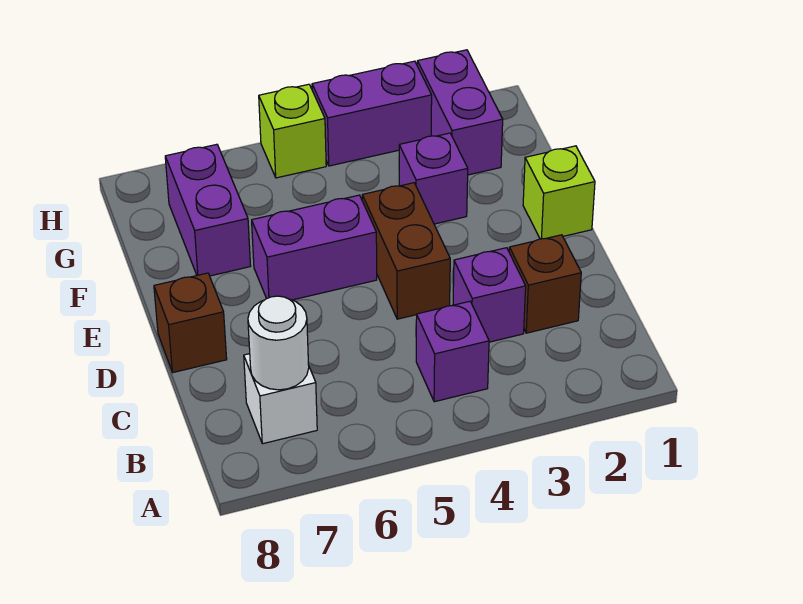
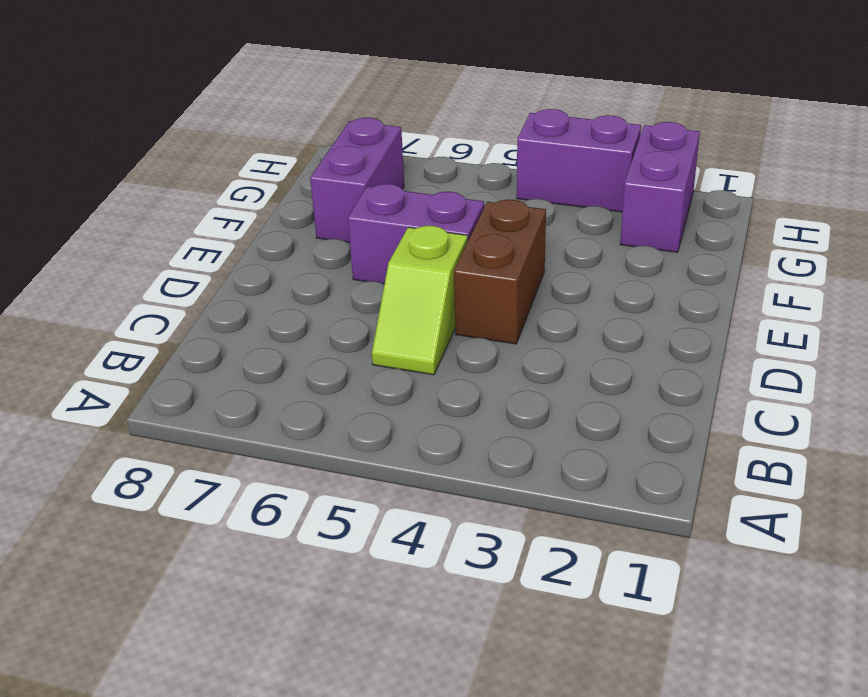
lime 1x2 slope [372,226,468,375] -> none
none -> purple 1x1 brick [416,301,489,402]
none -> white 1x1 brick [244,354,317,444]
none -> brown 1x1 brick [509,235,581,333]

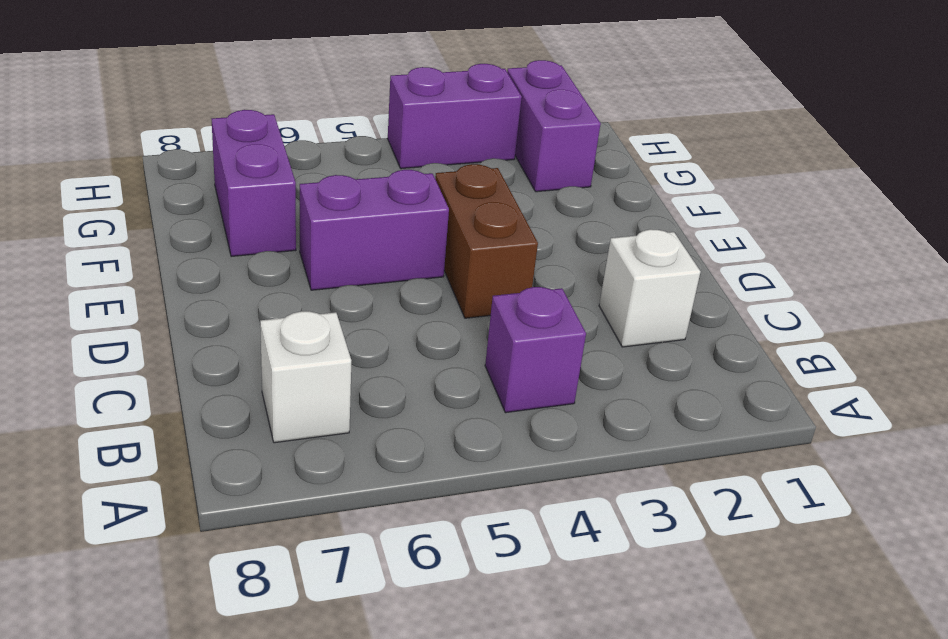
white 1x1 brick [599,229,701,347] -> brown 1x1 brick [509,235,581,333]
none -> purple 1x1 brick [453,248,526,342]
none -> brown 1x1 brick [154,273,227,372]
none -> lime 1x1 brick [523,146,595,239]

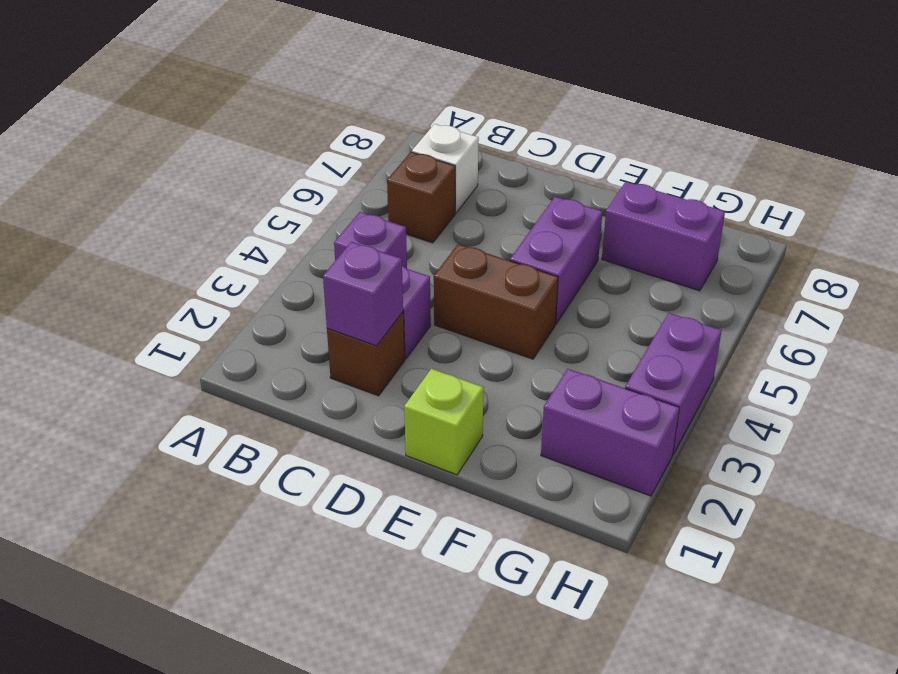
brown 1x1 brick [387,152,455,243] -> brown 1x1 brick moved to [154,273,227,372]
purple 1x1 brick [323,242,403,346] -> purple 1x1 brick moved to [399,133,468,224]
none -> lime 1x1 brick [259,84,326,178]
none -> white 1x1 round brick [248,296,309,390]

